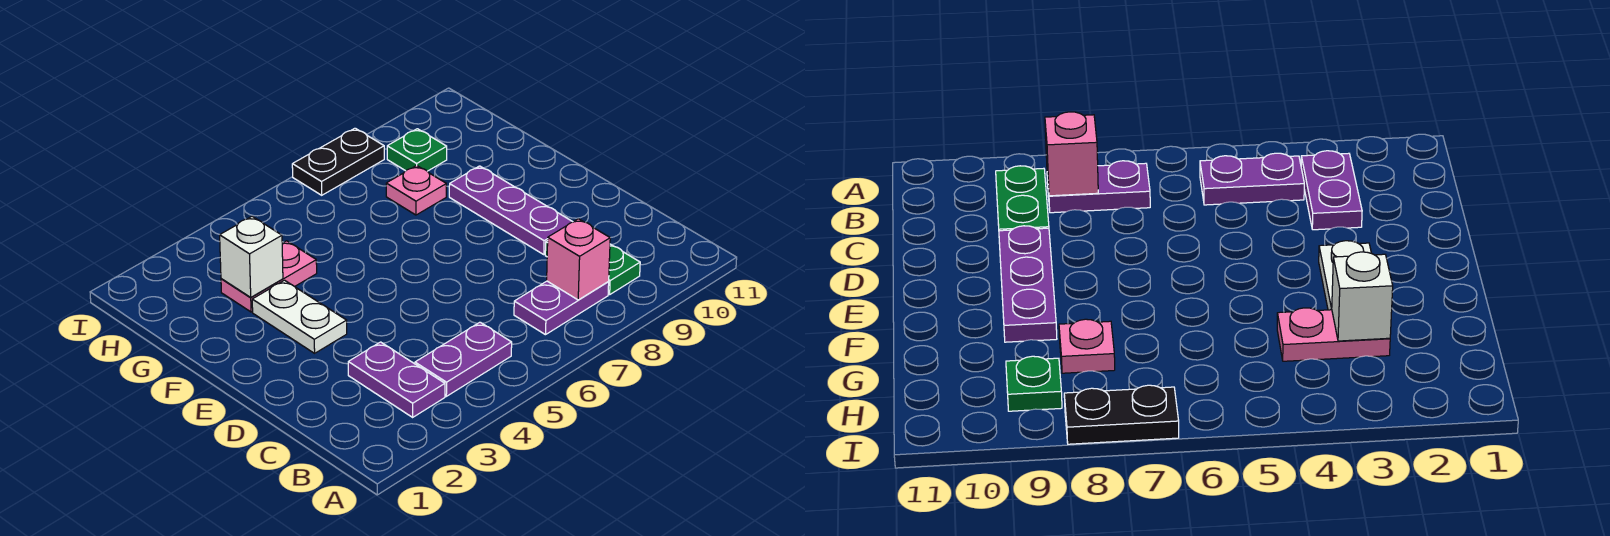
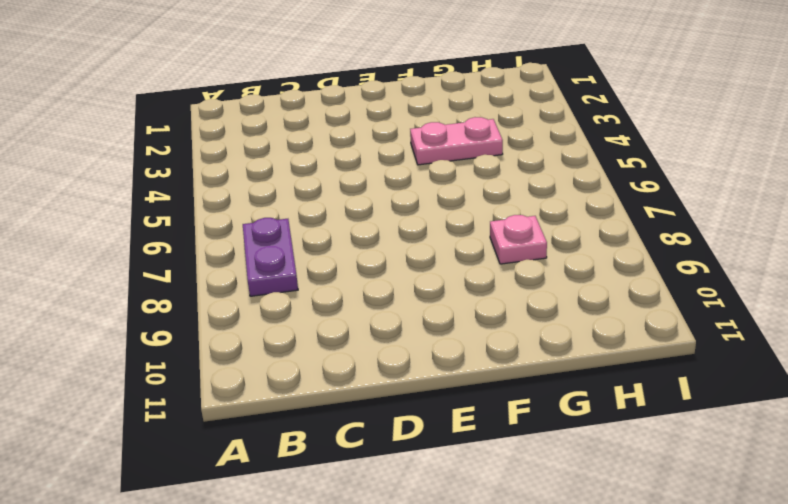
pink 1x2 plate [410,117,503,165] -> pink 1x2 plate turned to [221,241,317,312]
none -> purple 1x2 plate [348,342,445,417]
none -> purple 1x2 plate [415,322,512,396]
none -> green 1x2 plate [545,241,640,295]

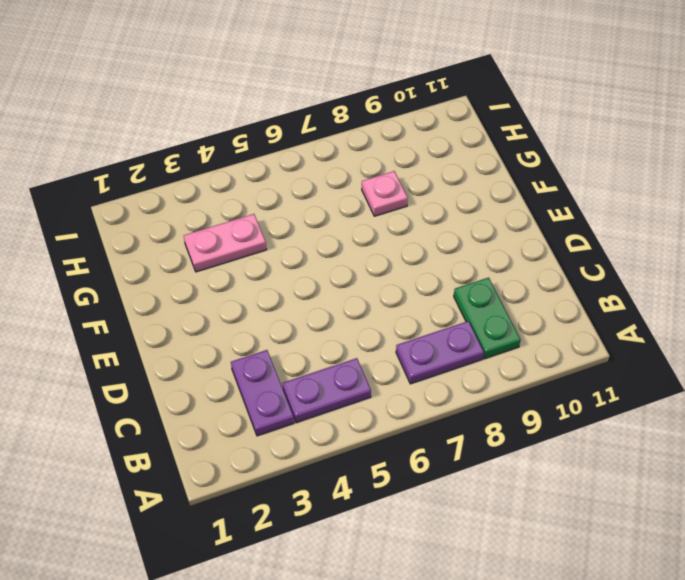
none -> purple 1x3 plate [449,166,572,254]
none -> white 1x2 plate [252,280,347,353]
none -> green 1x1 plate [387,129,447,171]

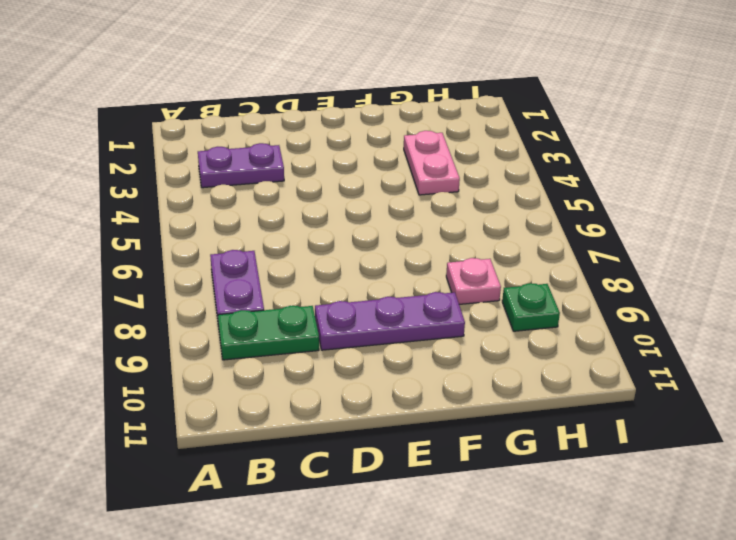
none -> purple 1x2 plate [415,322,512,396]
none -> white 1x2 plate [252,280,347,353]
none -> black 1x2 plate [292,128,384,195]

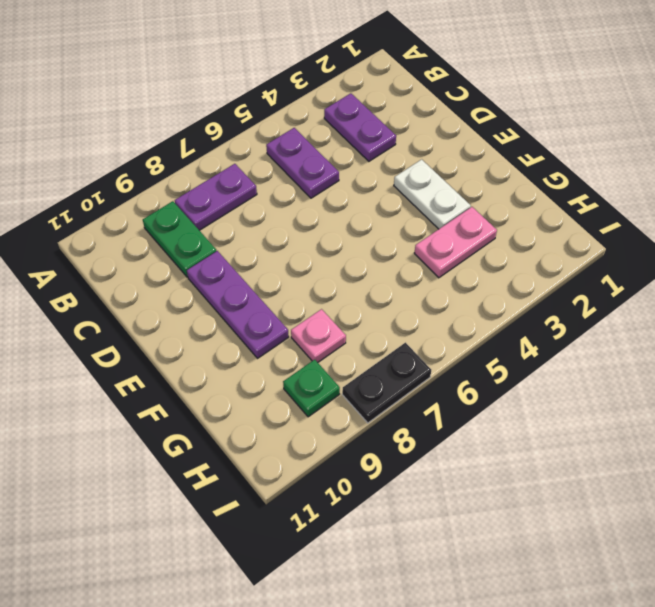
purple 1x2 plate [266,128,339,198] -> purple 1x2 plate turned to [415,322,512,396]
none -> pink 1x1 brick [547,219,610,300]
none -> white 1x1 brick [220,216,283,297]

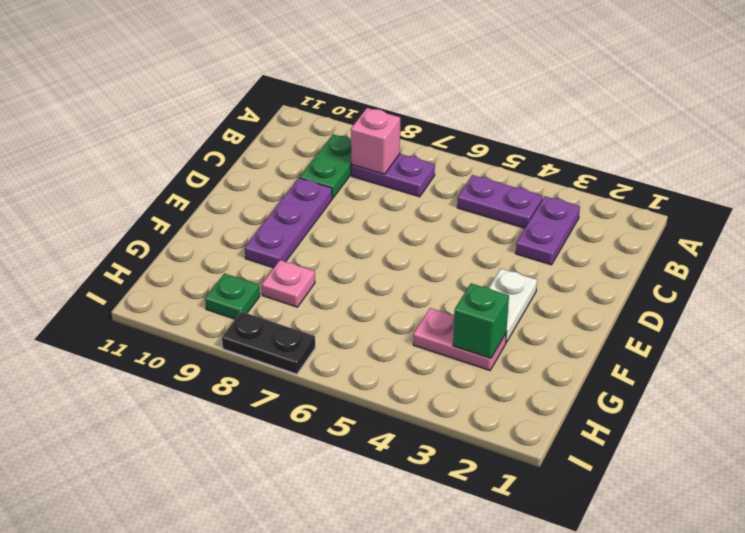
green 1x1 brick [453,283,509,358] -> white 1x1 brick [220,216,283,297]

